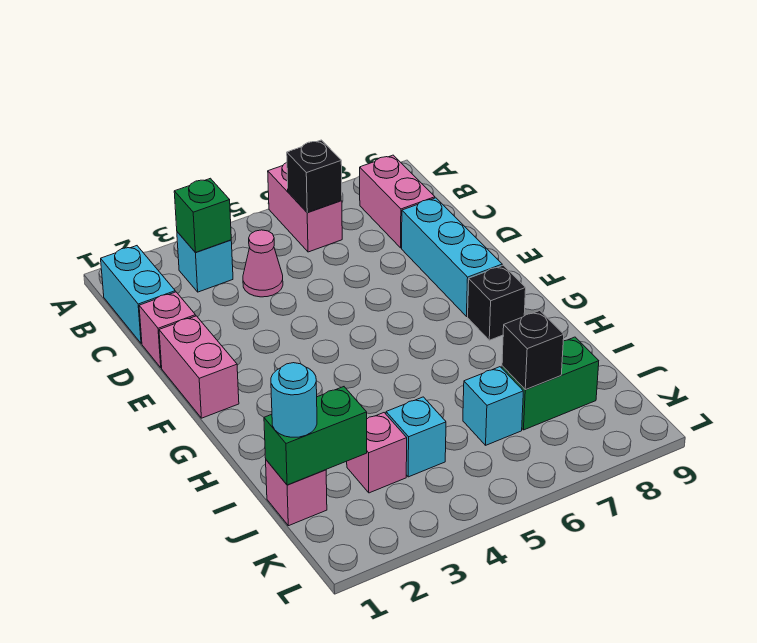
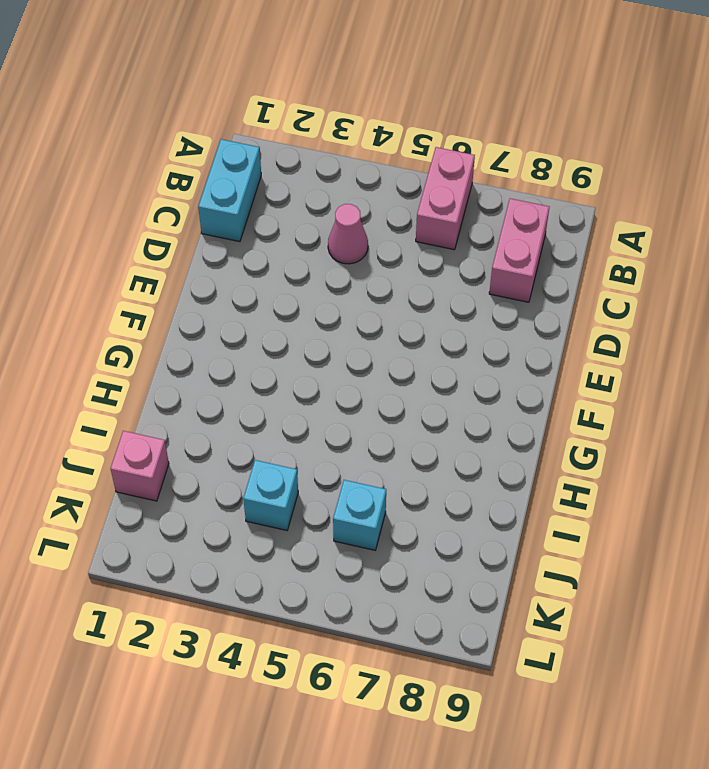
none -> cyan 1x1 brick [177,232,233,292]
none -> pink 1x1 brick [139,292,196,368]
none -> cyan 1x3 brick [402,198,502,317]

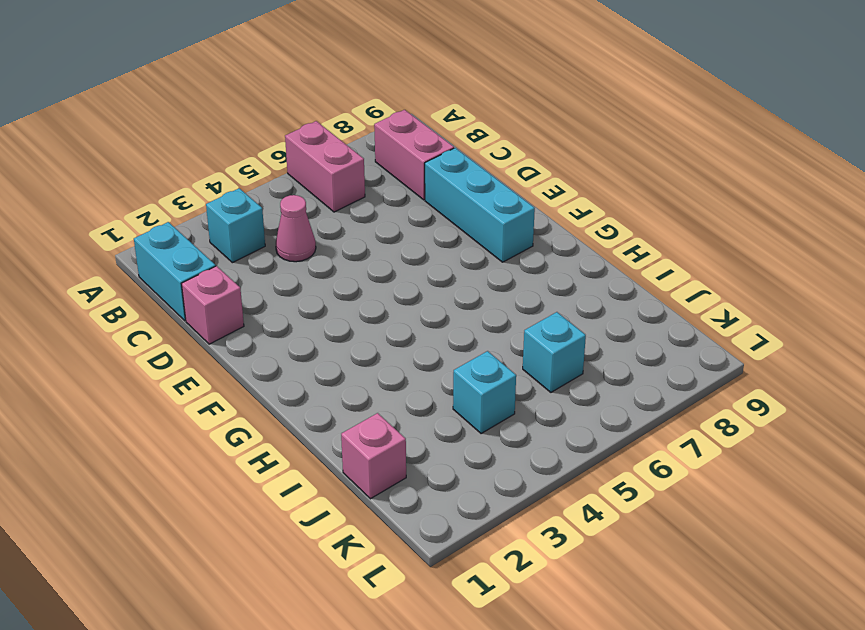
none -> pink 1x2 brick [159,316,239,418]
none -> black 1x1 brick [468,265,526,340]
none -> pink 1x1 brick [347,413,407,493]

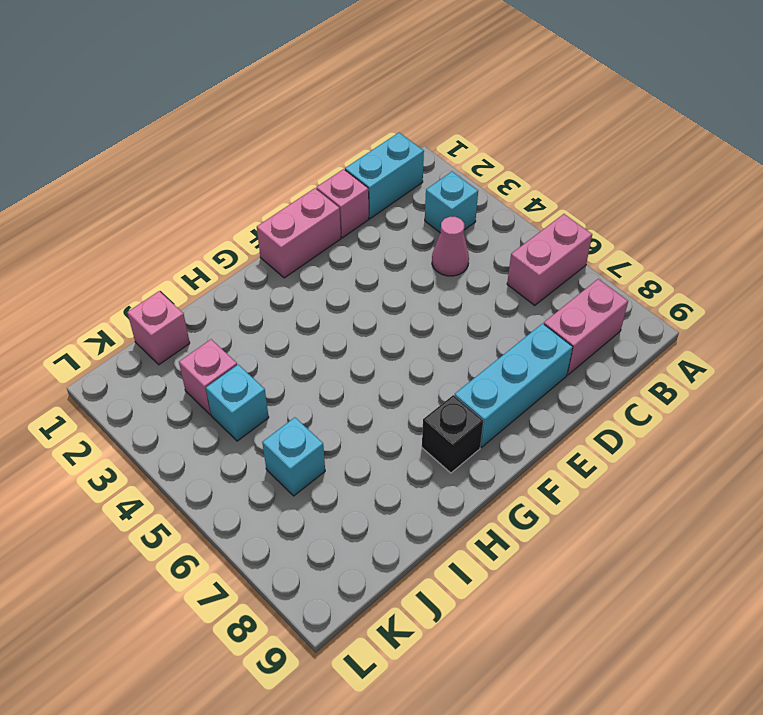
none -> green 1x2 brick [502,337,599,430]
none -> green 1x1 brick [174,178,231,252]
none -> black 1x1 brick [287,140,342,212]

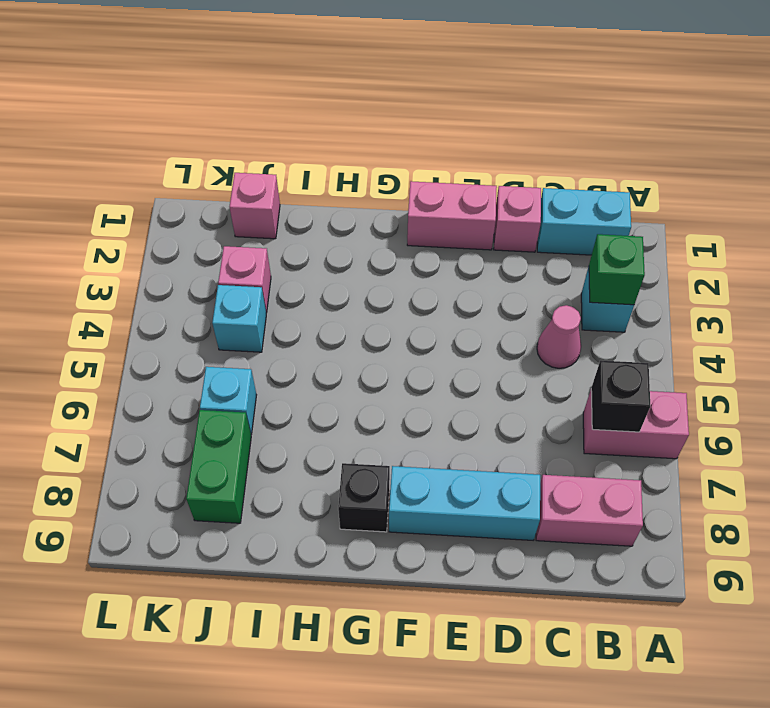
none -> green 1x2 brick [264,387,367,485]
none -> black 1x1 brick [502,311,564,390]
none -> cyan 1x1 round brick [271,363,317,437]

